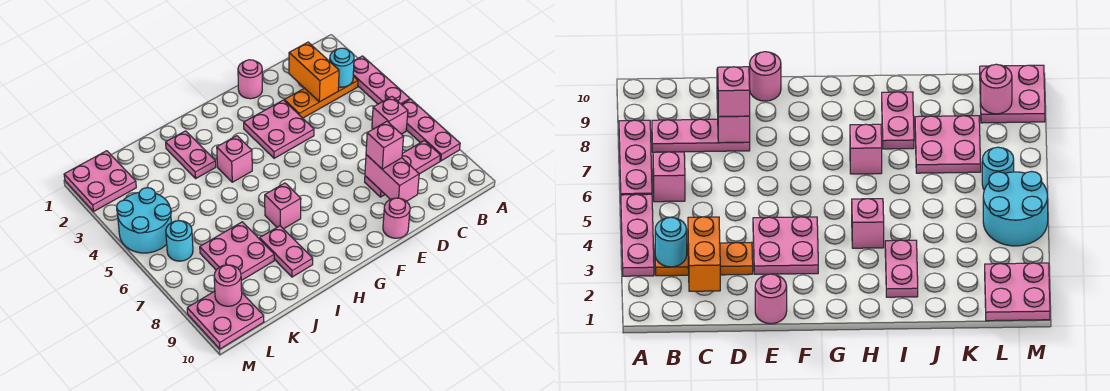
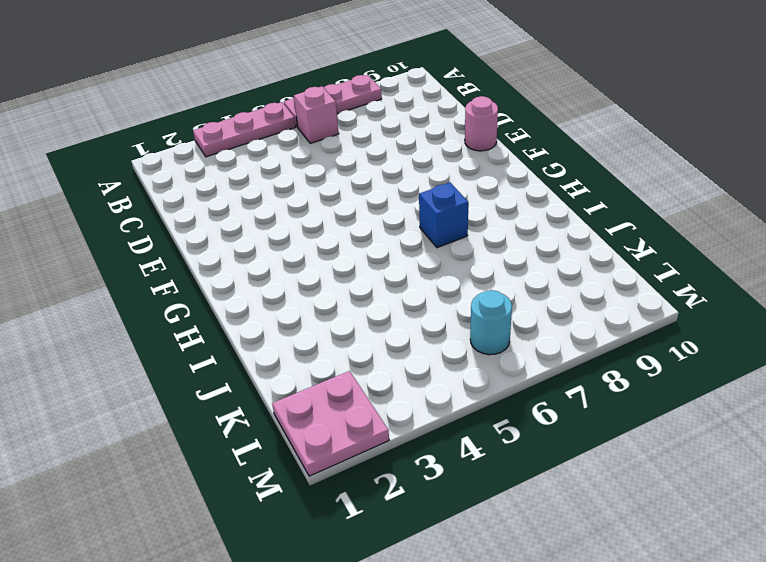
blue 1x1 brick [419,183,468,248] -> pink 1x1 brick [265,183,301,229]
none -> orange 1x3 plate [284,76,358,118]
none -> pink 1x3 plate [365,141,440,197]
none -> pink 1x1 round brick [238,60,262,99]

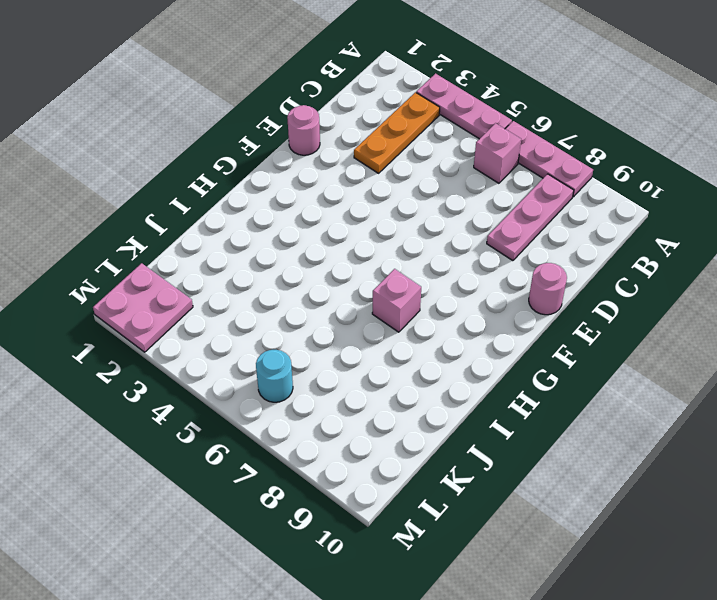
none -> pink 2x2 plate [244,100,314,158]
none -> pink 1x1 brick [217,136,252,182]
none -> pink 1x2 plate [166,131,216,178]

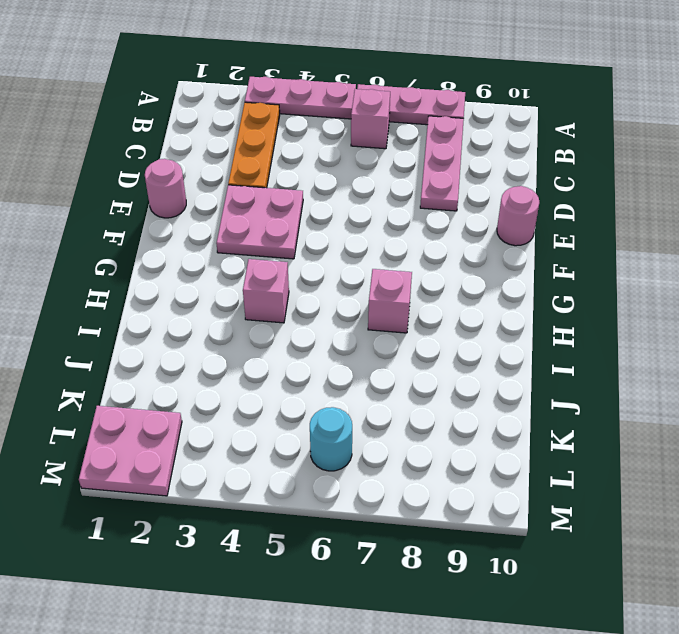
none -> pink 1x2 plate [166,131,216,178]
none -> pink 1x2 plate [260,226,313,277]
none -> pink 2x2 plate [200,222,274,281]

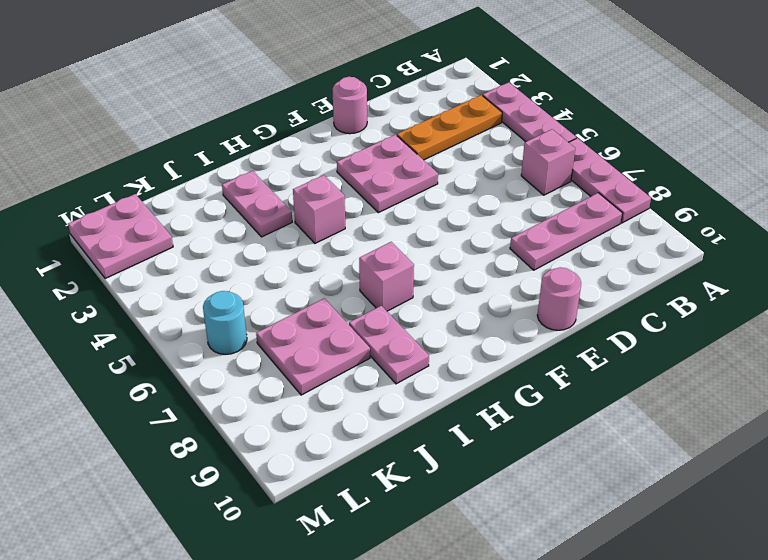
none -> cyan 2x2 round brick [117,187,171,253]
none -> pink 2x2 plate [187,291,264,349]
none -> cyan 1x1 round brick [330,48,354,87]

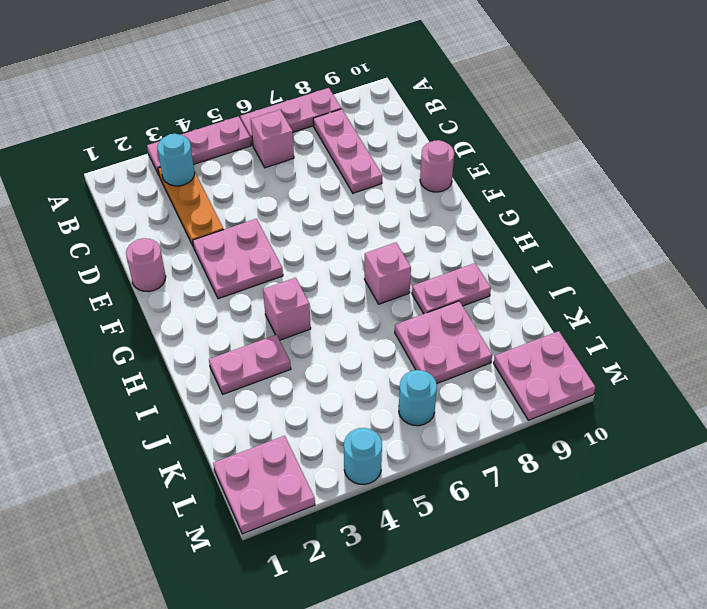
cyan 1x1 round brick [344,428,382,484] -> cyan 2x2 round brick [117,187,171,253]
none -> orange 1x2 brick [289,42,339,102]
none -> pink 1x2 brick [365,155,419,201]
none -> pink 1x1 round brick [214,265,242,306]

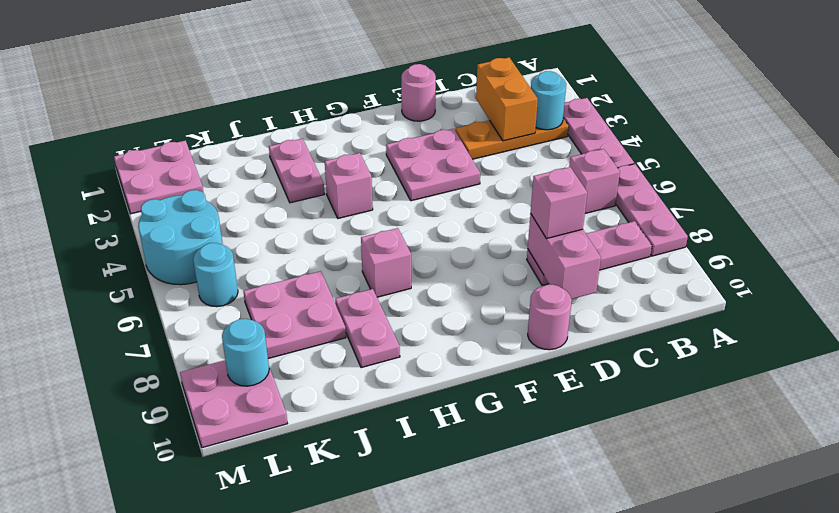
cyan 1x1 round brick [222,319,269,386] -> pink 1x1 round brick [214,265,242,306]

